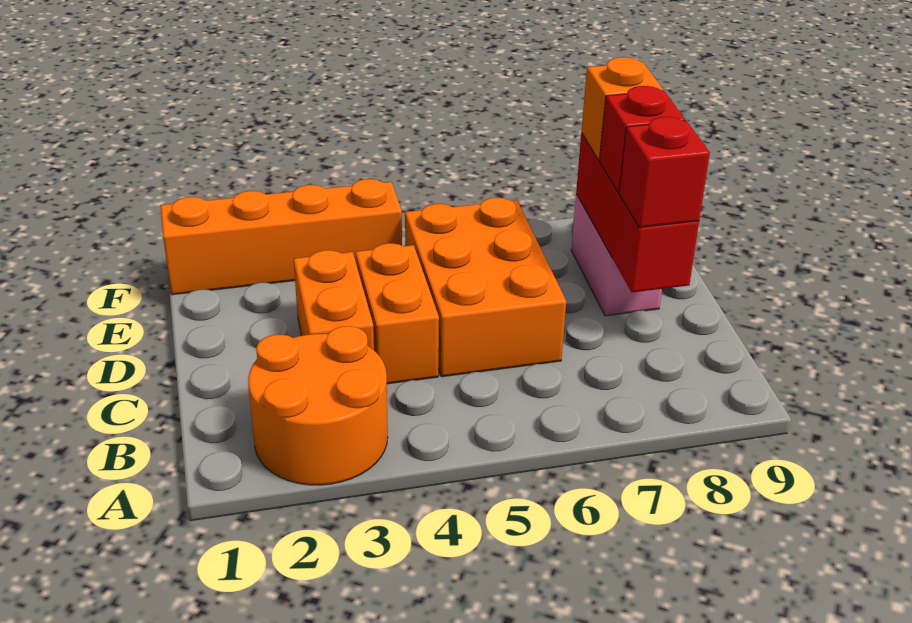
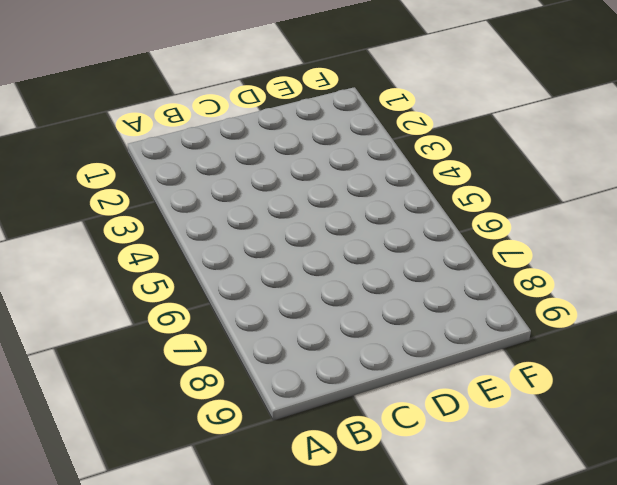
none -> orange 2x2 round brick [248,326,388,485]
none -> orange 1x2 brick [294,250,374,350]

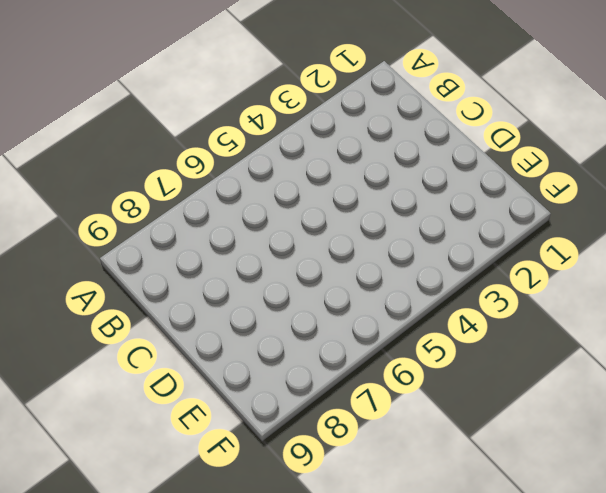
none -> orange 2x2 round brick [248,326,388,485]
none -> orange 1x2 brick [294,250,374,350]

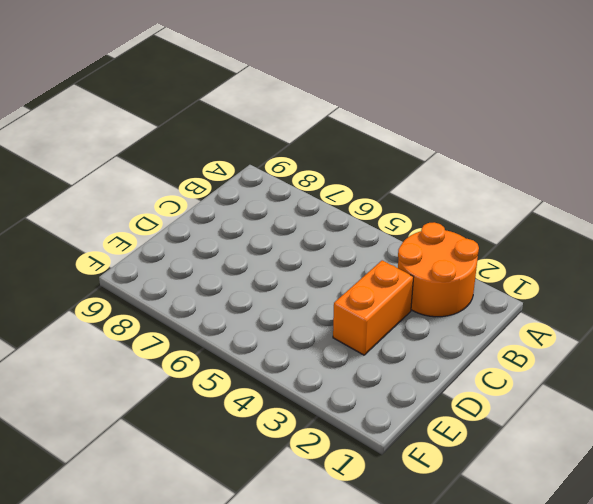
none -> orange 1x2 brick [356,243,439,384]
none -> orange 2x3 brick [405,198,566,377]

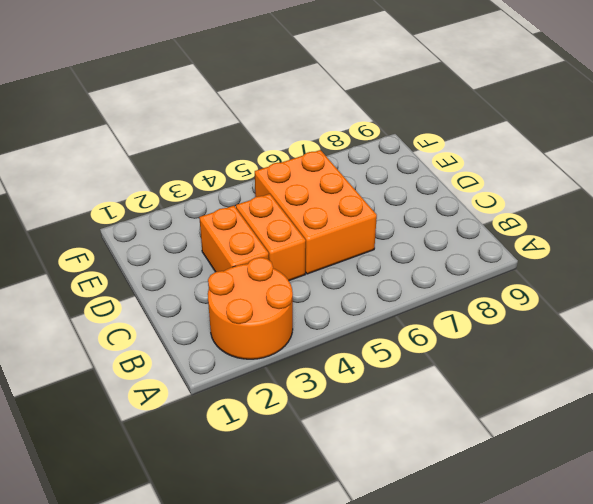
none -> pink 1x2 brick [571,194,662,316]
none -> orange 1x4 brick [160,179,402,295]

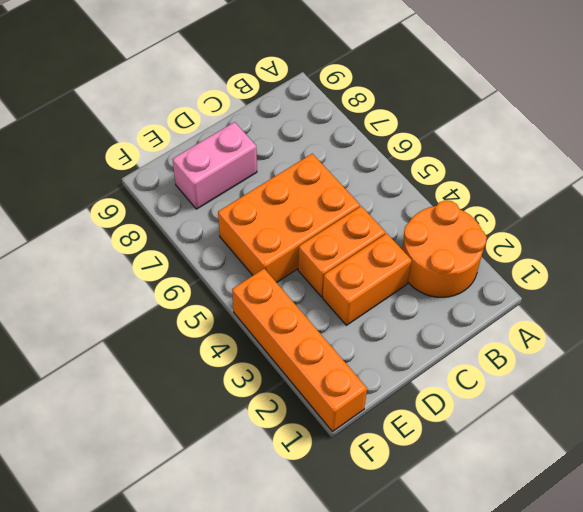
none -> red 1x3 brick [576,133,699,292]
none -> red 1x1 brick [619,117,710,228]

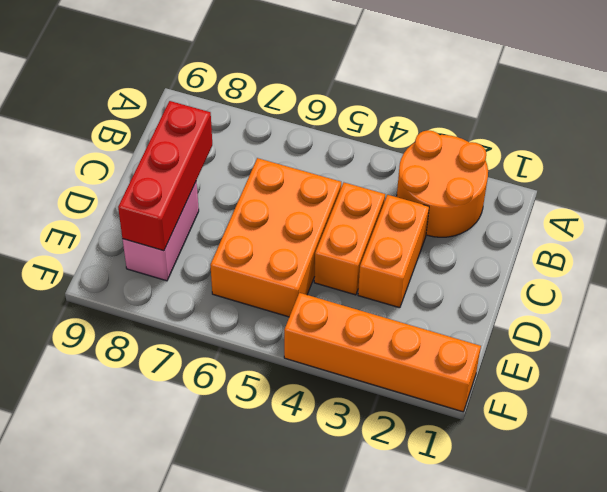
none -> red 1x1 brick [619,117,710,228]
none -> red 1x1 brick [600,86,685,193]

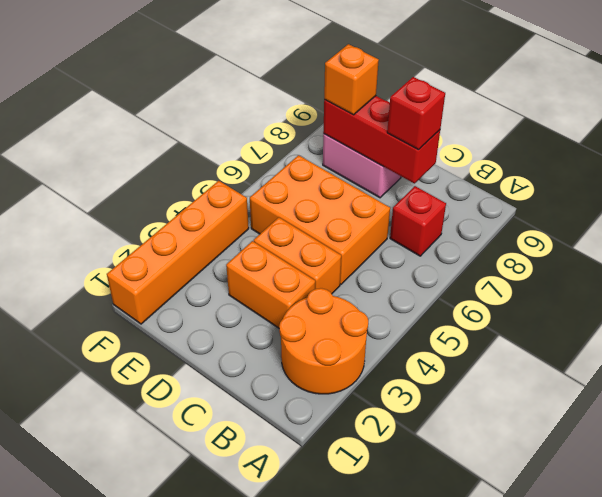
red 1x1 brick [390,186,446,256] -> red 1x1 brick moved to [600,86,685,193]

